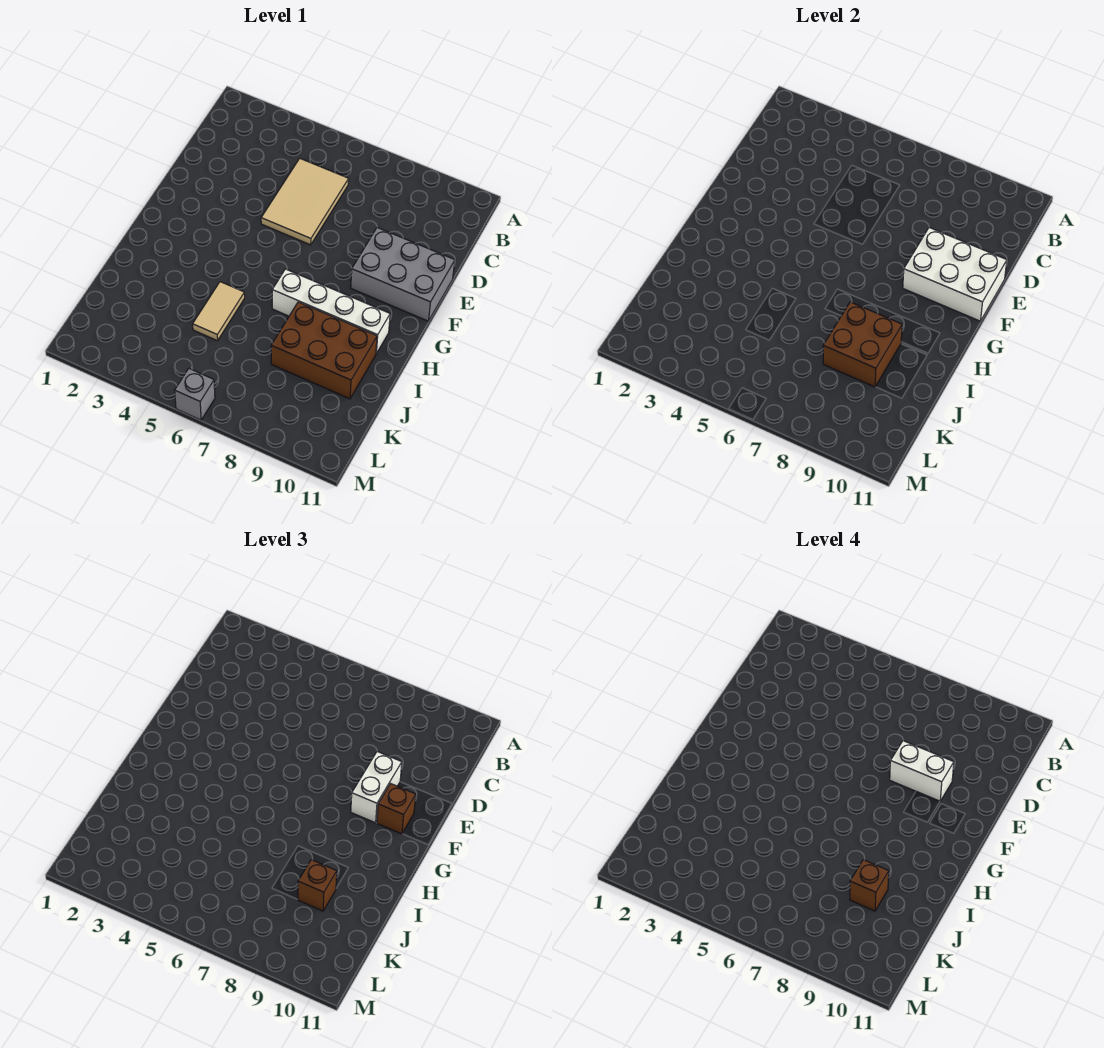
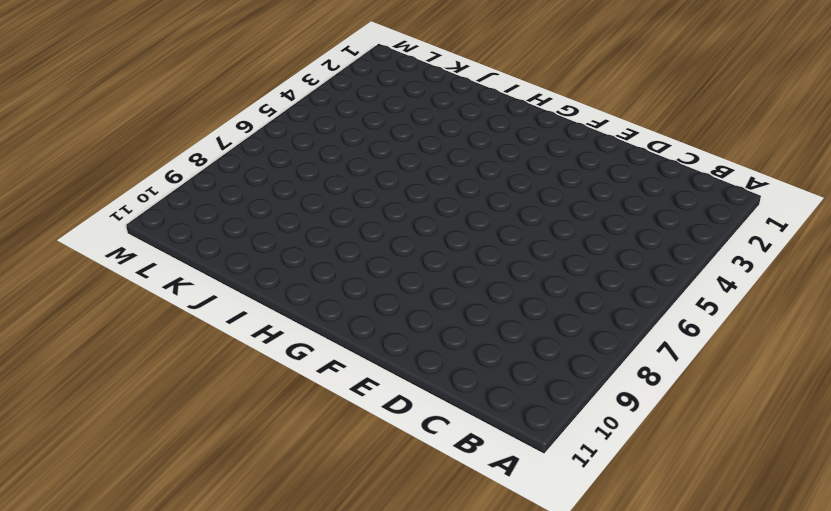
none -> tan 2x3 tile [261,158,349,245]
none -> grey 2x3 brick [351,228,455,321]
none -> white 1x4 brick [272,269,390,354]

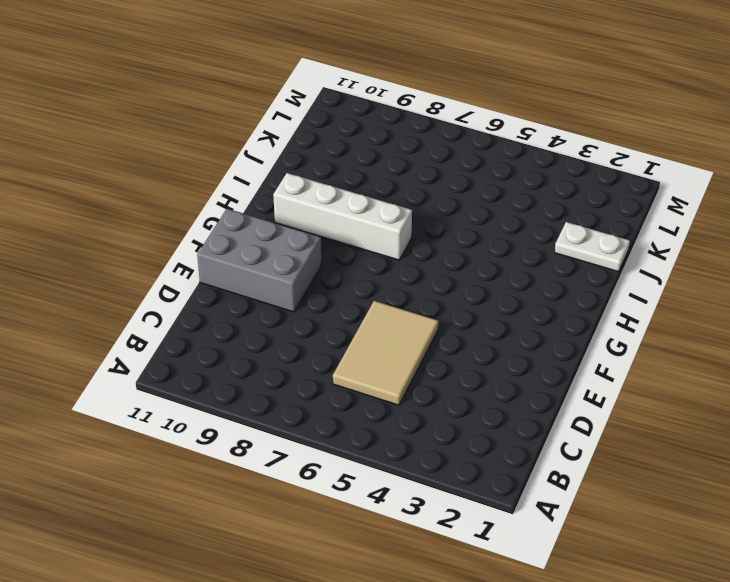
white 1x2 plate [555,222,630,272] -> none
none -> tan 1x2 tile [193,282,245,341]
none -> brown 2x3 brick [271,302,377,399]
none -> grey 1x1 brick [175,369,215,420]

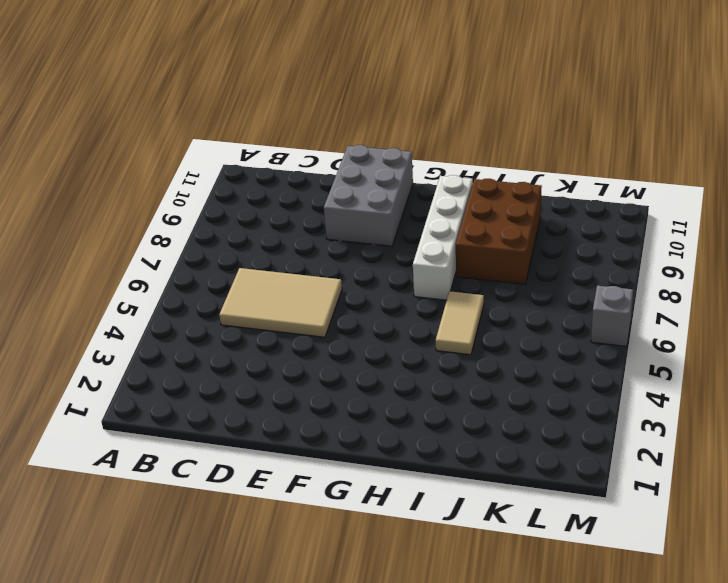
tan 1x2 tile [436,291,484,355] -> tan 1x2 tile turned to [193,282,245,341]
none -> white 2x3 brick [903,228,1007,321]
none -> brown 2x2 brick [823,302,902,387]
none -> white 1x2 brick [351,752,402,823]

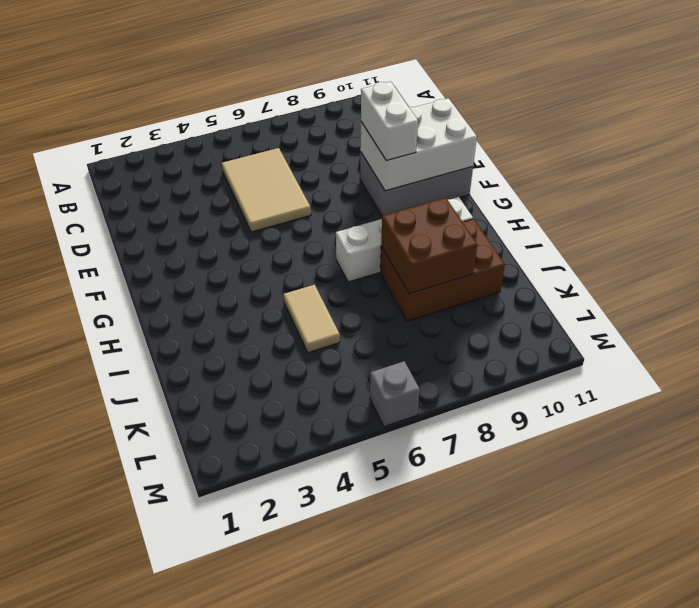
none -> brown 1x1 brick [377,784,416,834]
none -> brown 1x1 brick [298,860,337,911]
none -> white 1x2 brick [890,741,954,801]

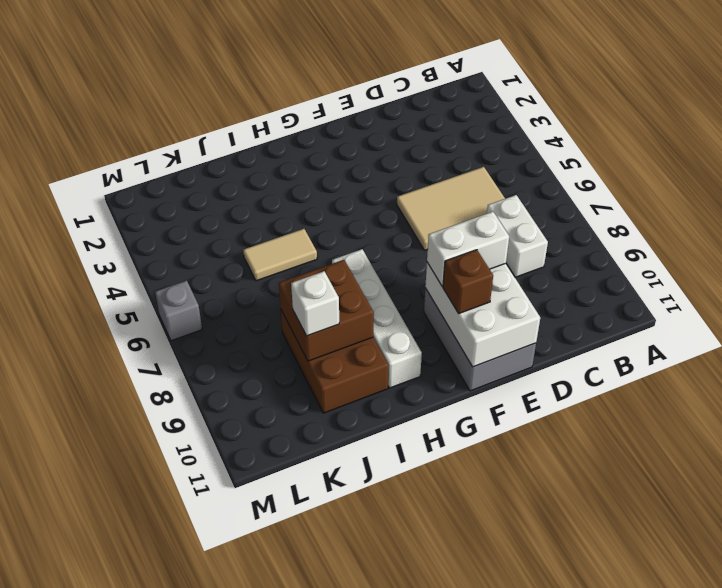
white 1x2 brick [487,195,548,277] -> white 1x2 brick moved to [890,741,954,801]
white 1x1 brick [291,271,339,336] -> brown 1x1 brick [298,860,337,911]
none -> brown 1x1 brick [850,860,889,911]

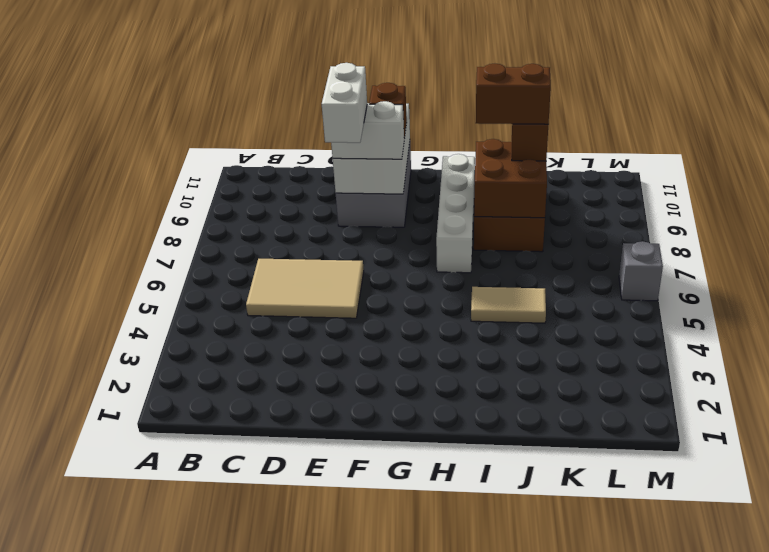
brown 1x2 brick [476,64,551,124] -> brown 1x1 brick [850,860,889,911]

